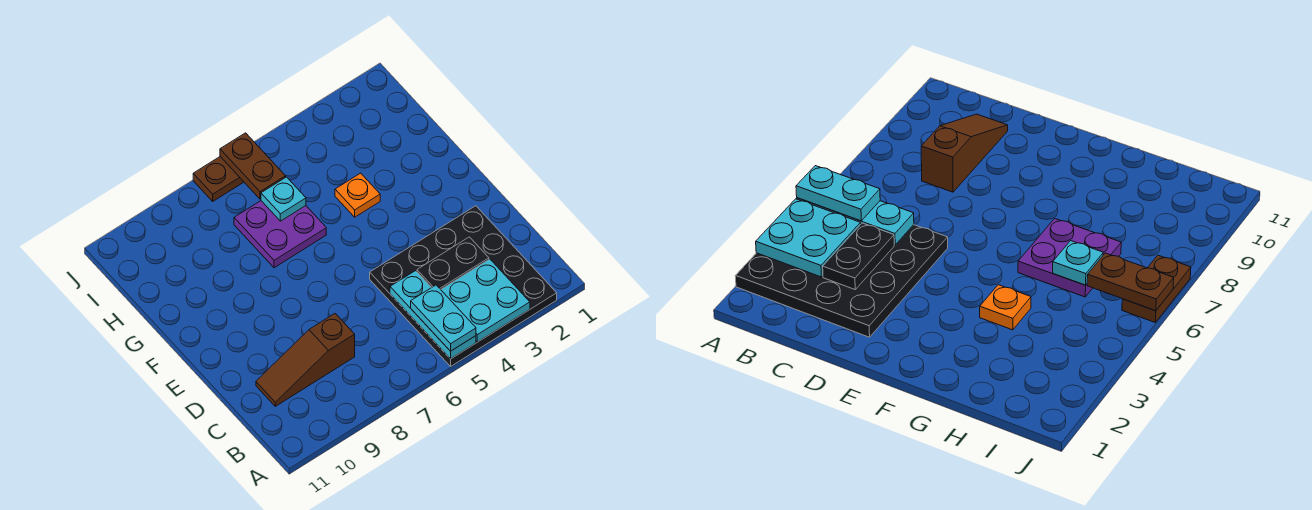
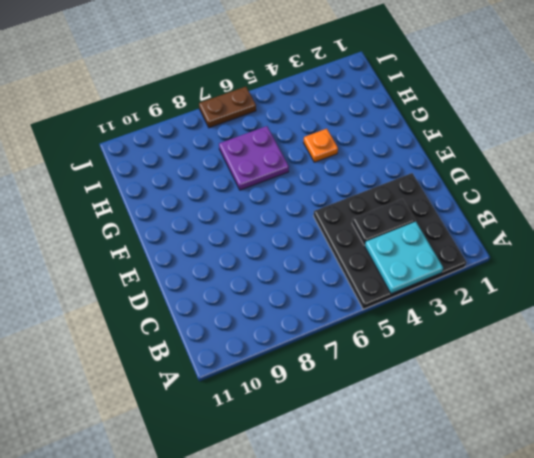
none -> brown 1x3 slope [256,314,355,406]
none -> cyan 1x3 plate [390,271,476,359]

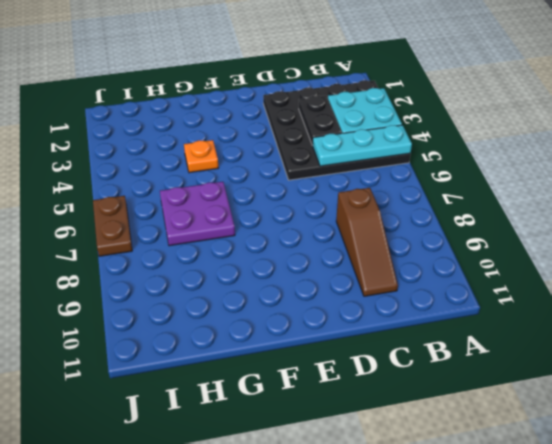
none -> cyan 1x1 plate [261,177,306,221]
none -> brown 1x2 plate [220,133,286,199]

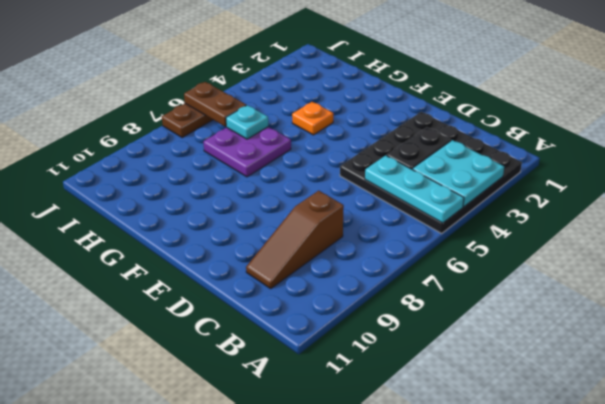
none -> cyan 1x2 plate [411,285,476,351]

